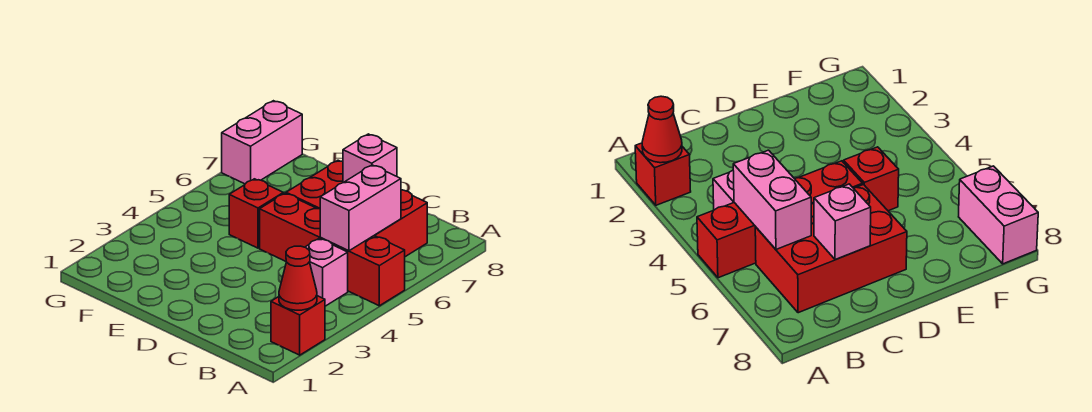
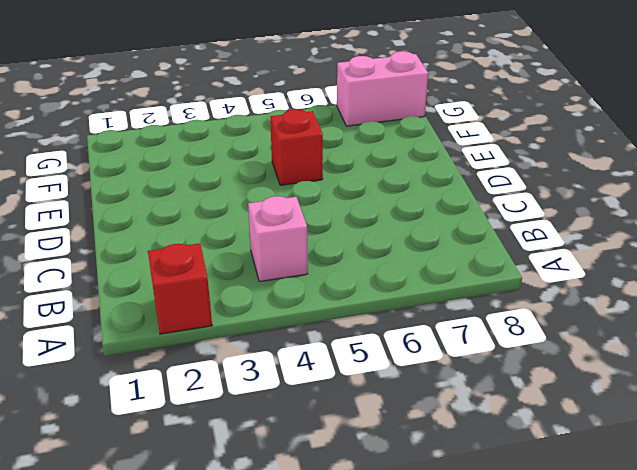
none -> red 1x4 brick [260,193,405,306]
none -> red 2x3 brick [286,160,427,257]

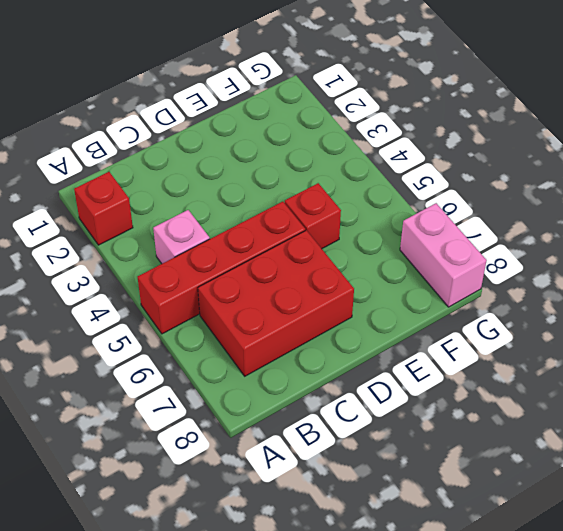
none -> red 1x1 cone [279,246,317,310]
none -> pink 1x2 brick [320,165,401,251]

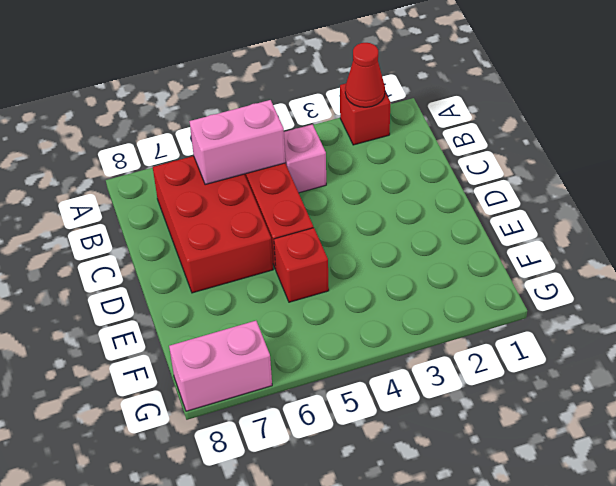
none -> pink 1x1 brick [343,134,397,183]

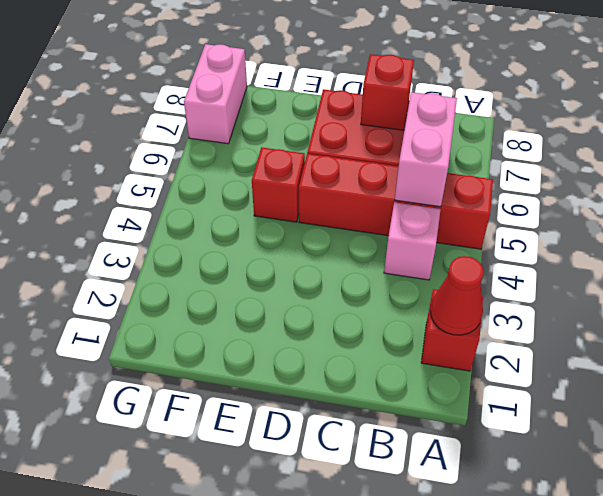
red 1x1 brick [361,54,414,130] -> pink 1x1 brick [343,134,397,183]

